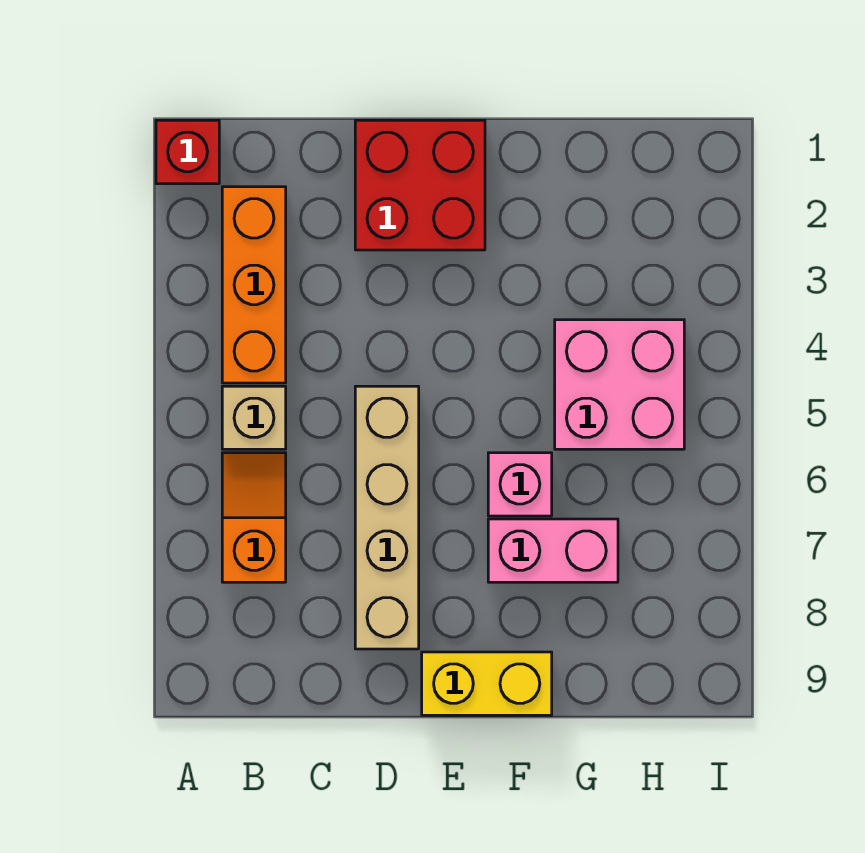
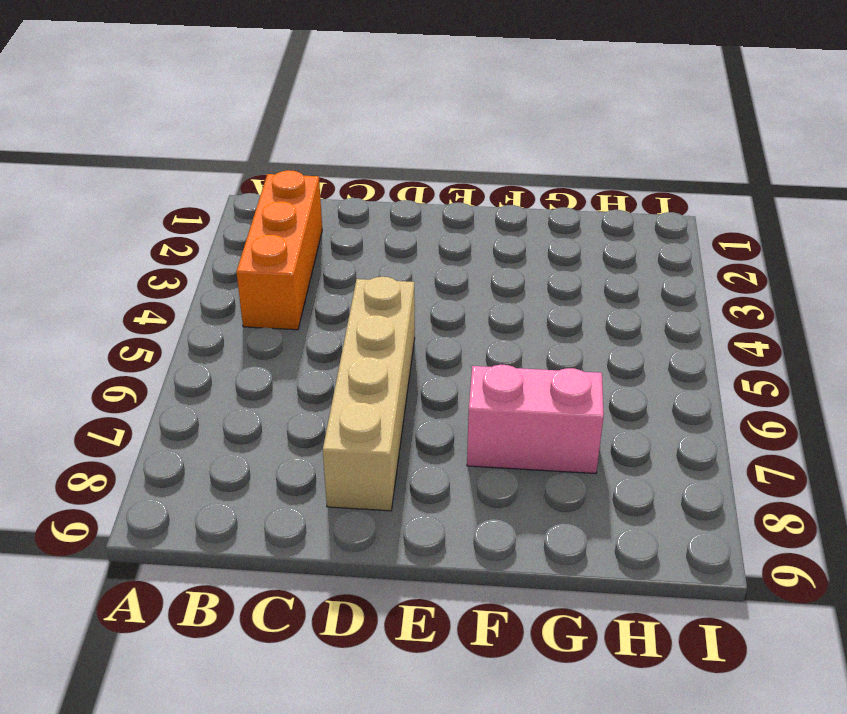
none -> red 1x1 brick [156,120,219,184]
none -> tan 1x1 brick [222,386,286,449]

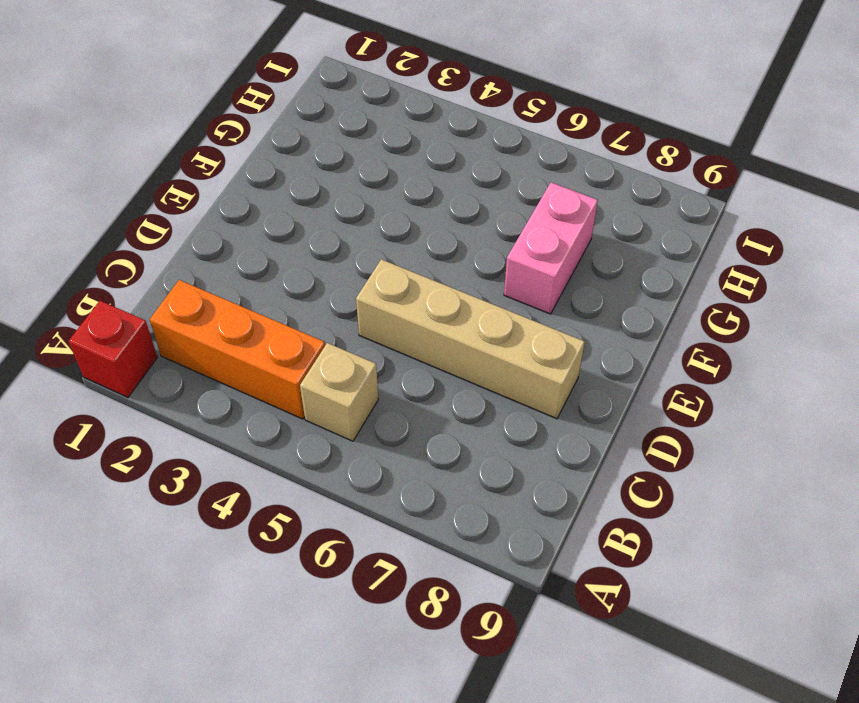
none -> orange 1x2 slope [222,453,286,582]
none -> red 2x2 brick [355,120,485,250]

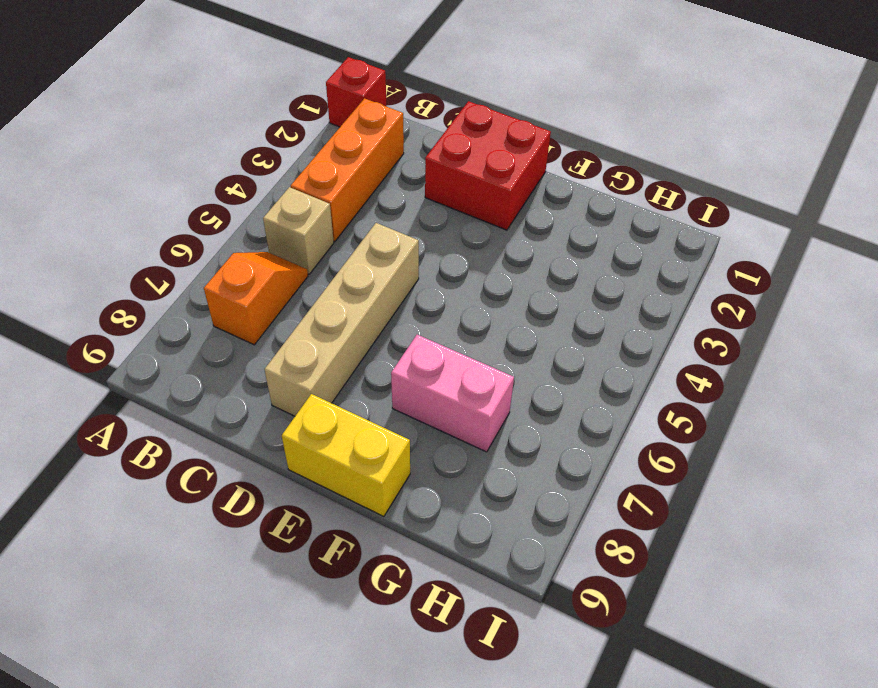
none -> pink 1x1 brick [488,453,552,516]
none -> pink 2x2 brick [555,320,684,449]

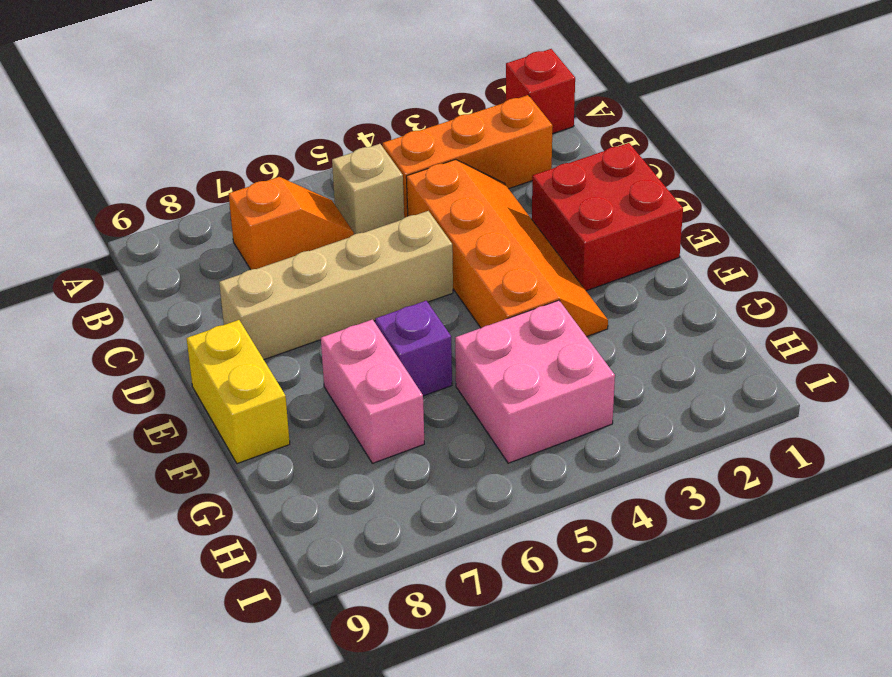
orange 2x4 slope [406,159,608,337] -> none
purple 1x1 brick [375,301,452,396] -> pink 1x1 brick [488,453,552,516]

